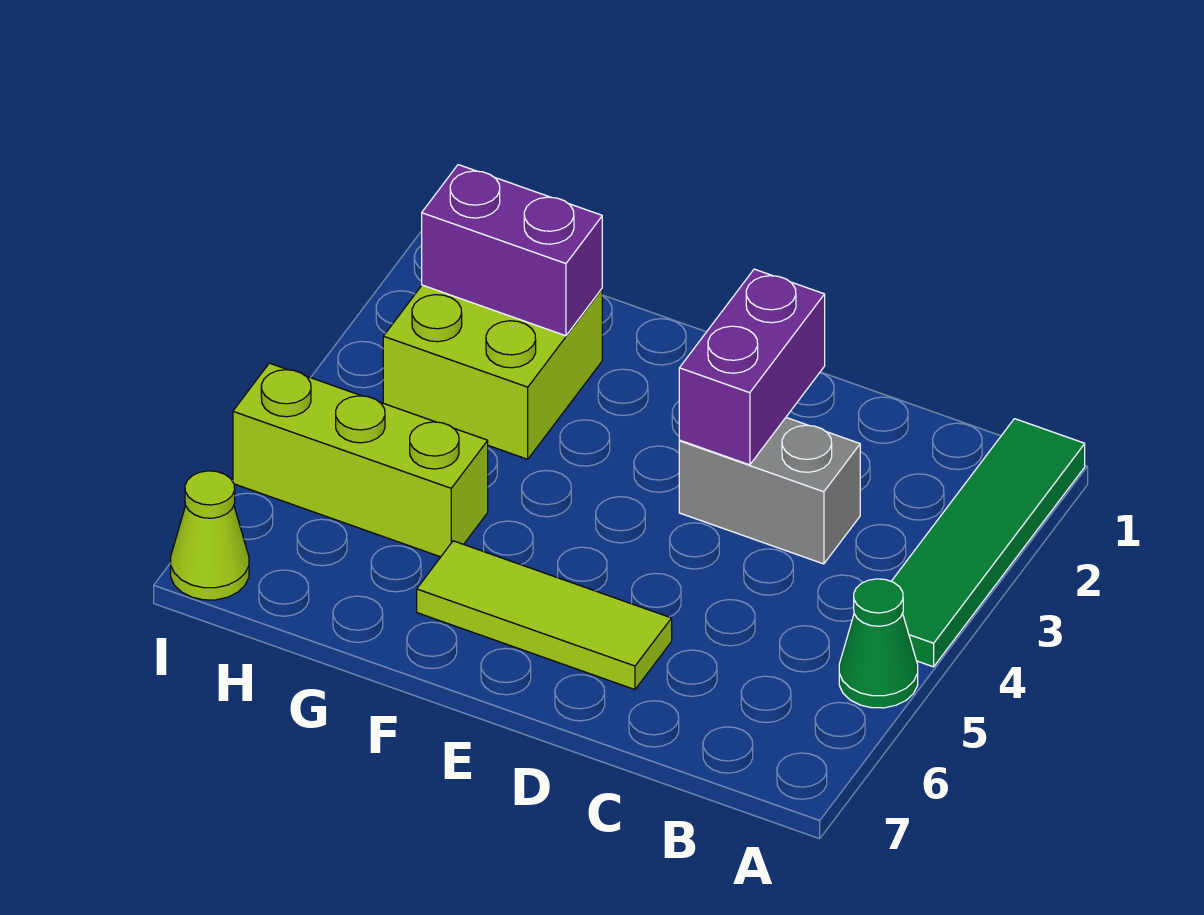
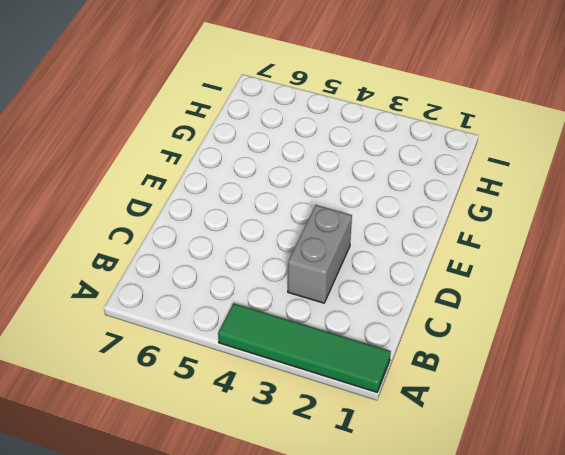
none -> green 1x1 cone [839,579,918,708]
none -> lime 1x3 tile [417,541,672,690]

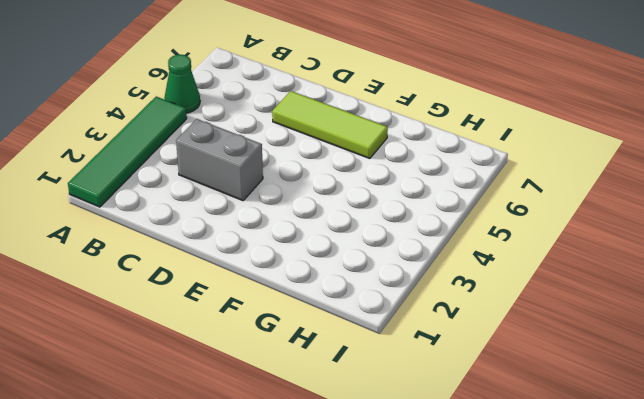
none -> lime 2x2 brick [383,285,602,459]
none -> lime 1x3 brick [233,363,488,557]

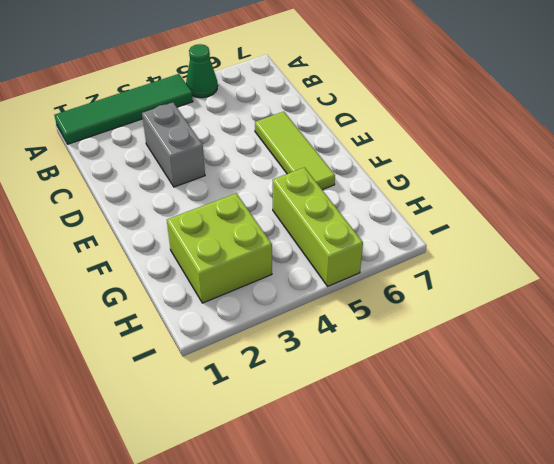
none -> lime 1x1 cone [171,471,249,600]
none -> purple 1x2 brick [679,269,825,465]

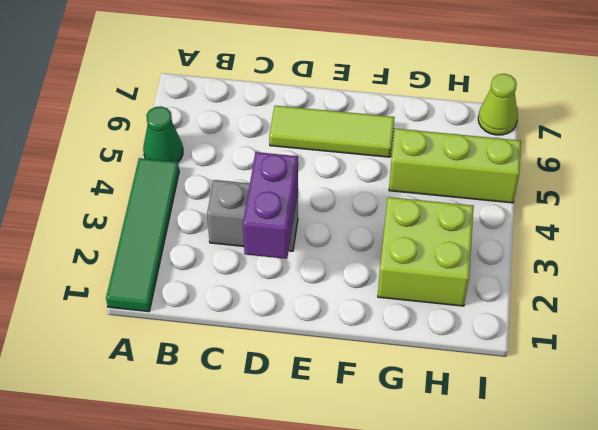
none -> purple 1x2 brick [422,165,602,336]

